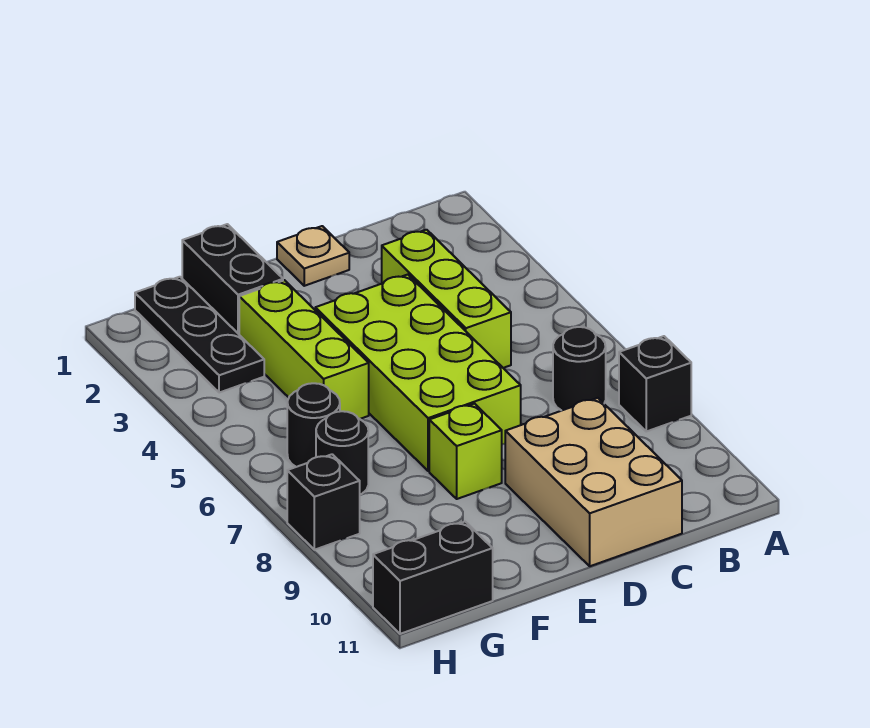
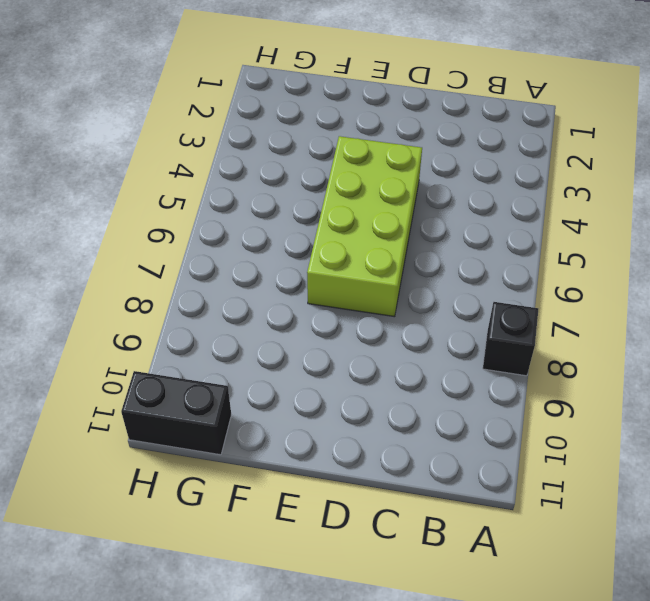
none -> black 1x1 round brick [553,327,606,411]
none -> lime 1x3 brick [382,230,511,368]
none -> tan 2x3 brick [505,398,682,566]

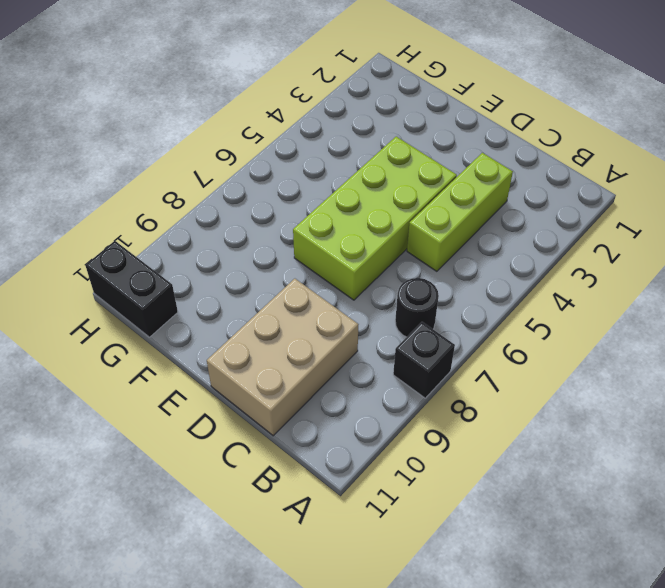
none -> tan 1x1 plate [277,226,349,286]
none -> lime 1x1 brick [429,404,502,499]
none -> black 1x2 brick [182,224,283,334]

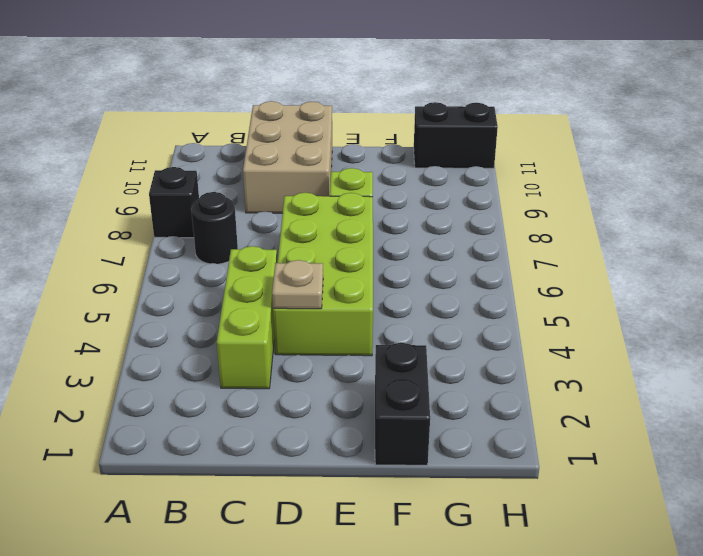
tan 1x1 plate [272,260,323,309] -> tan 1x1 plate moved to [277,226,349,286]
none -> lime 1x3 brick [239,280,369,419]
none -> black 1x3 plate [135,277,264,393]
none -> black 1x1 round brick [287,383,340,467]

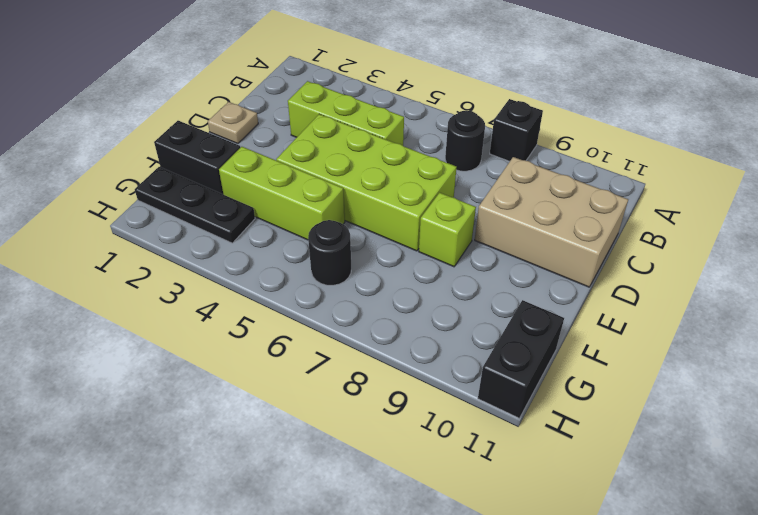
none -> black 1x1 round brick [316,411,368,495]
none -> black 1x1 brick [287,454,360,550]

